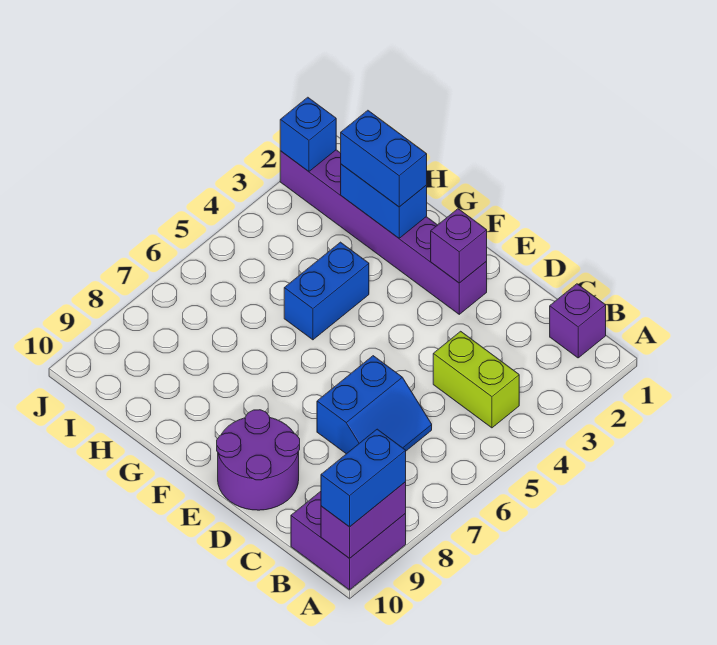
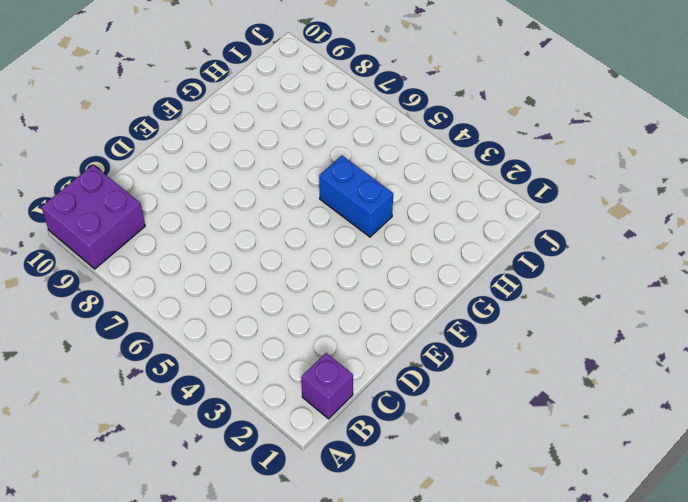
none -> lime 1x2 brick [433,331,519,428]
none -> blue 2x2 slope [317,356,432,454]
none -> purple 2x2 round brick [217,410,300,510]

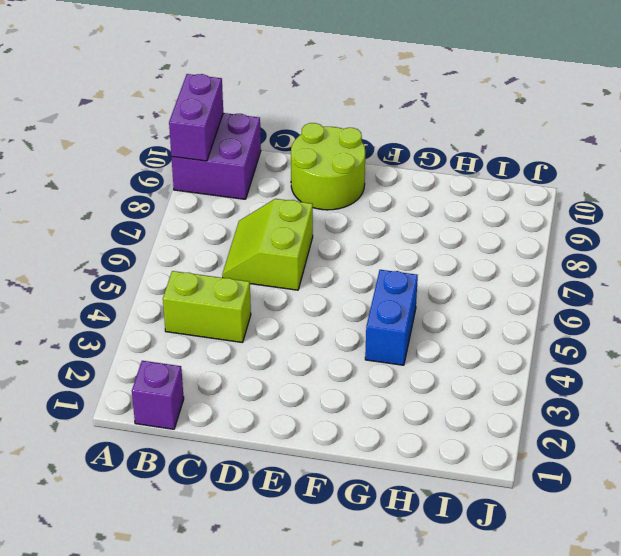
lime 2x2 slope [222,199,313,290] -> blue 2x2 slope [317,356,432,454]
lime 2x2 round brick [291,123,365,210] -> purple 2x2 round brick [217,410,300,510]
none -> purple 1x6 brick [280,150,487,314]
none -> purple 1x1 brick [431,209,487,283]
none -> blue 1x2 brick [341,164,427,238]

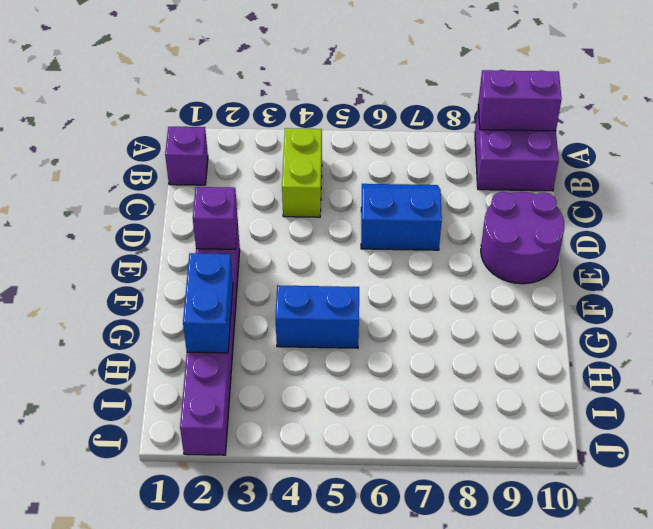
none -> blue 1x1 brick [280,97,336,171]
none -> blue 1x2 brick [321,429,406,527]
none -> blue 1x2 brick [341,110,427,207]

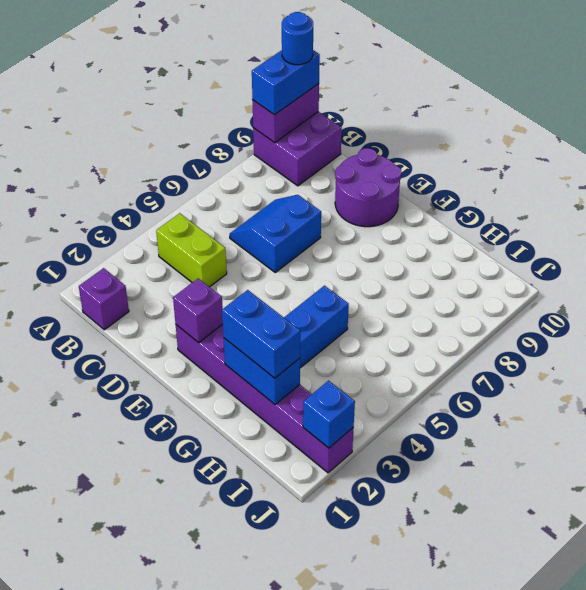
blue 1x1 round brick [282,12,313,65] -> none

